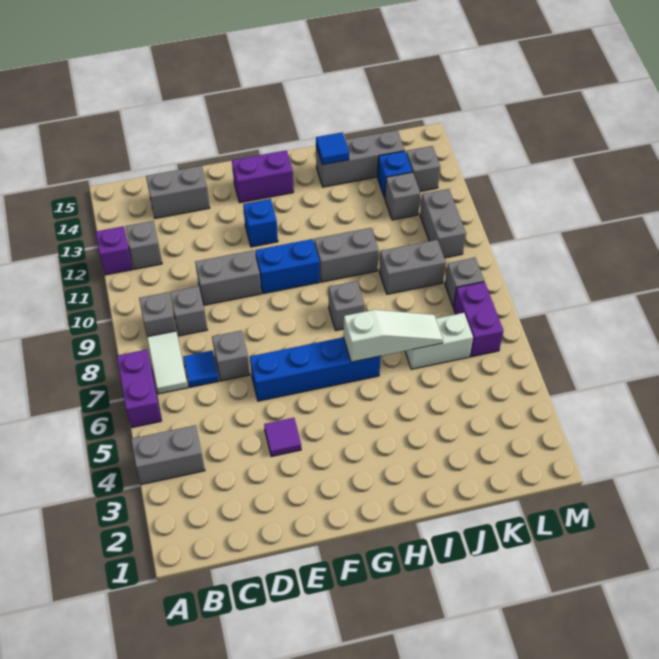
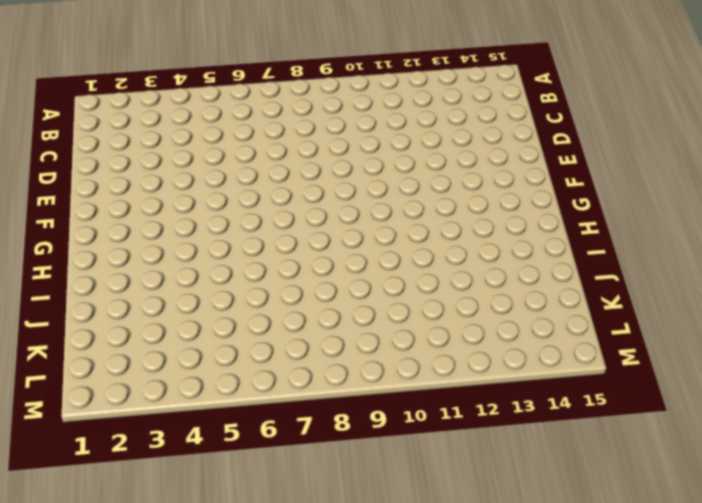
none -> grey 1x2 brick [131,425,205,485]
none -> purple 1x2 brick [117,350,162,427]
none -> purple 1x1 brick [96,226,133,275]

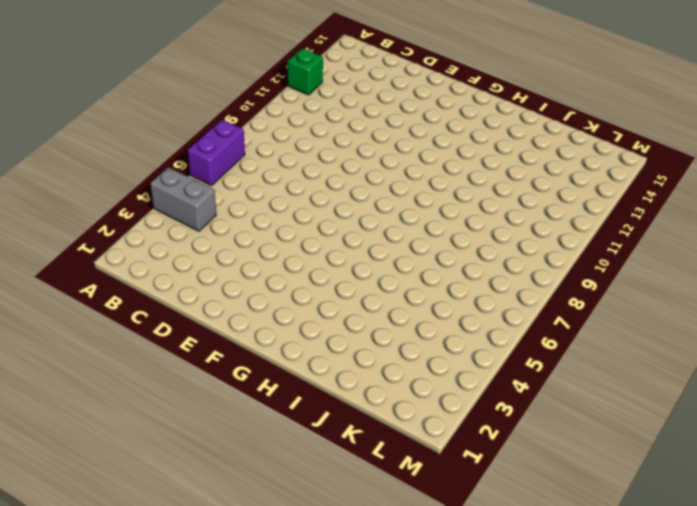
green 1x1 brick [288,48,323,95] -> purple 1x1 brick [96,226,133,275]
none -> white 1x2 tile [147,331,188,394]
none -> grey 1x1 brick [139,292,176,337]
none -> grey 1x1 brick [126,221,162,269]

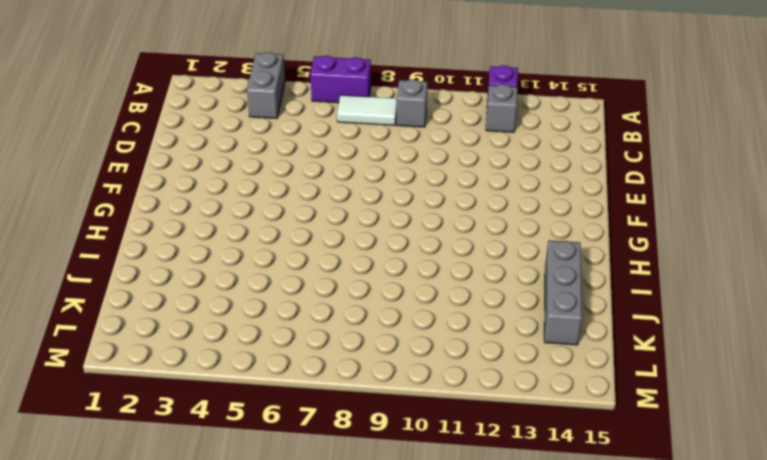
none -> blue 1x1 tile [183,351,219,387]
none -> grey 1x1 brick [170,286,207,336]
none -> grey 1x2 brick [146,166,210,218]

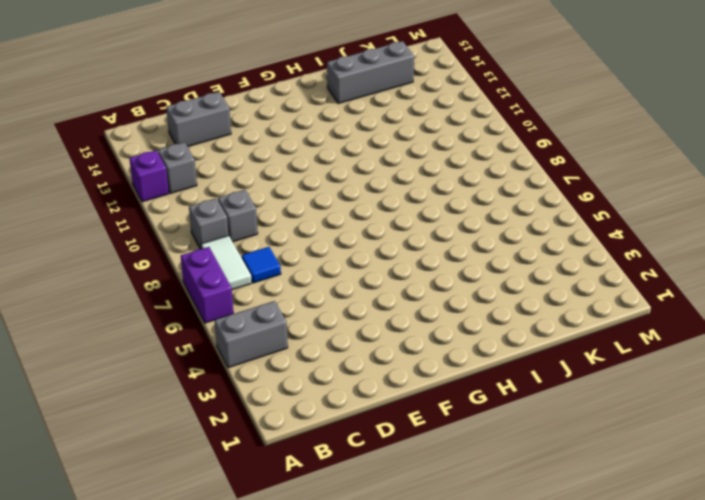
none -> grey 1x1 brick [212,331,250,381]
none -> grey 1x2 brick [195,250,261,305]
none -> purple 1x1 tile [264,418,301,457]

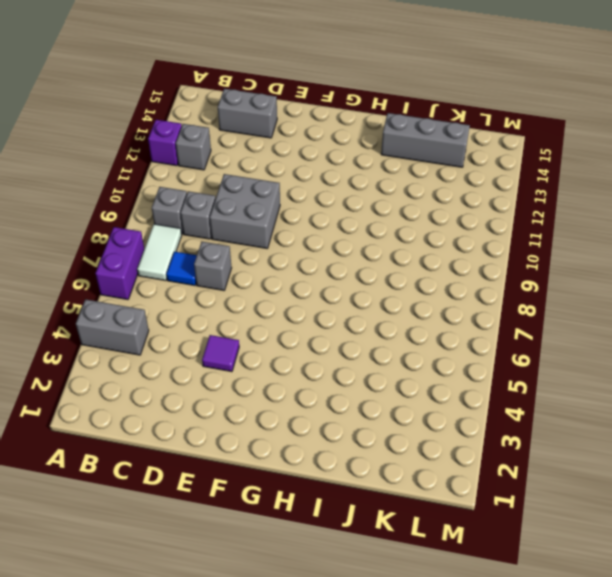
grey 2x2 brick [210,174,280,249] -> grey 1x2 brick [195,250,261,305]
none -> blue 1x4 brick [250,337,381,401]
none -> blue 1x2 brick [255,239,320,294]
none -> blue 1x1 brick [243,199,278,247]

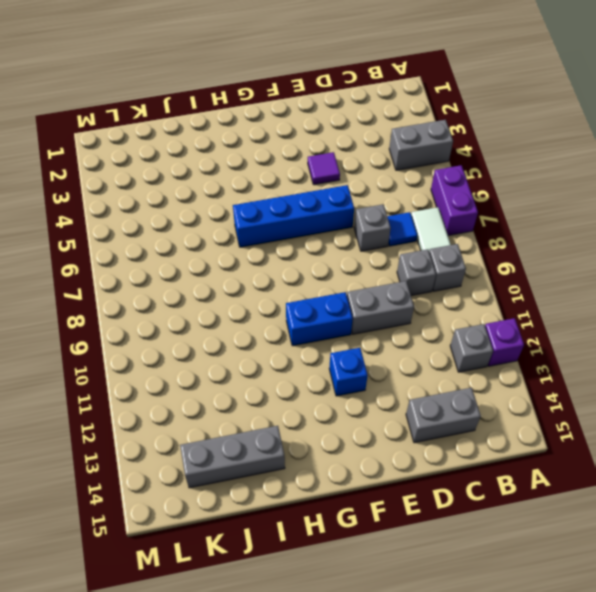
none -> purple 1x2 brick [232,150,294,203]
none -> grey 1x1 brick [329,281,364,331]
none -> grey 1x2 brick [314,228,379,282]

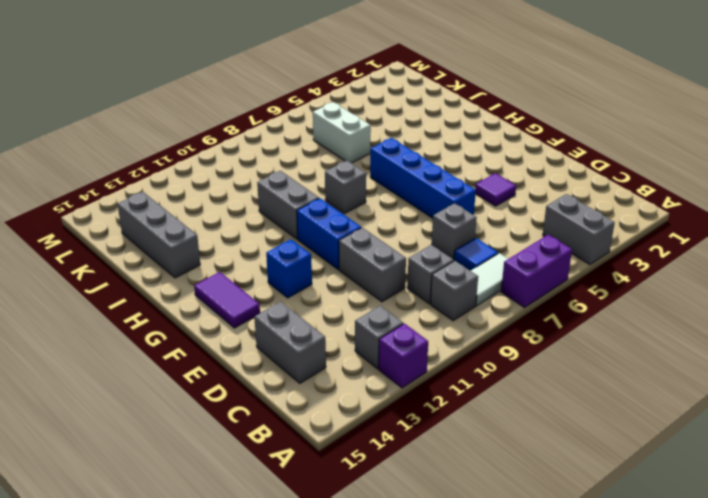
purple 1x2 tile [194,272,260,328] -> purple 1x2 brick [232,150,294,203]
none -> grey 1x2 brick [379,240,446,294]
none -> grey 1x1 brick [385,172,420,220]
none -> blue 1x1 brick [378,151,412,198]

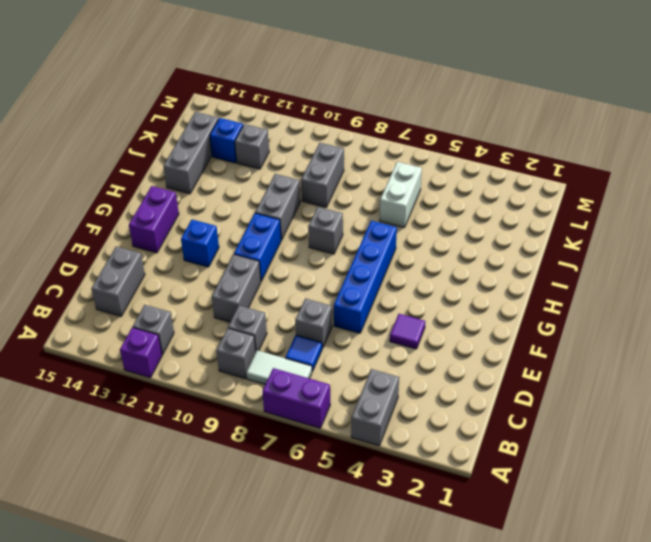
none -> purple 1x2 brick [453,282,503,357]
none -> grey 1x1 brick [445,258,484,307]
none -> grey 1x2 brick [420,189,466,258]

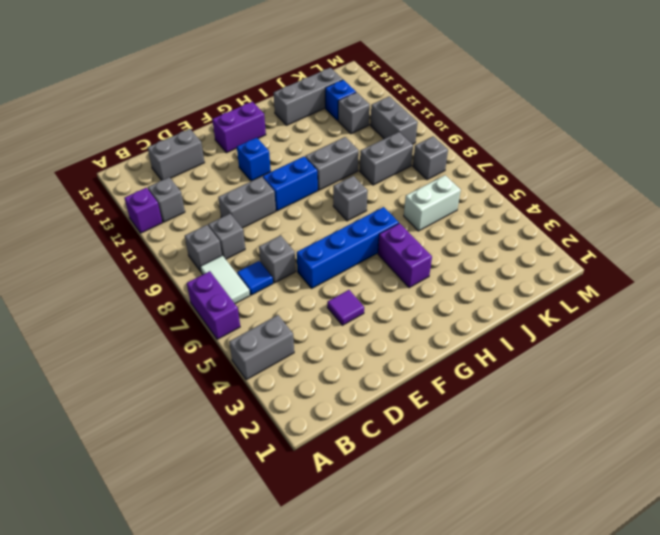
purple 1x2 brick [378,223,432,288] -> purple 1x2 brick moved to [453,282,503,357]
none -> grey 1x1 brick [406,146,440,191]
none -> white 1x3 slope [344,310,443,362]
none -> blue 1x1 tile [316,132,349,165]

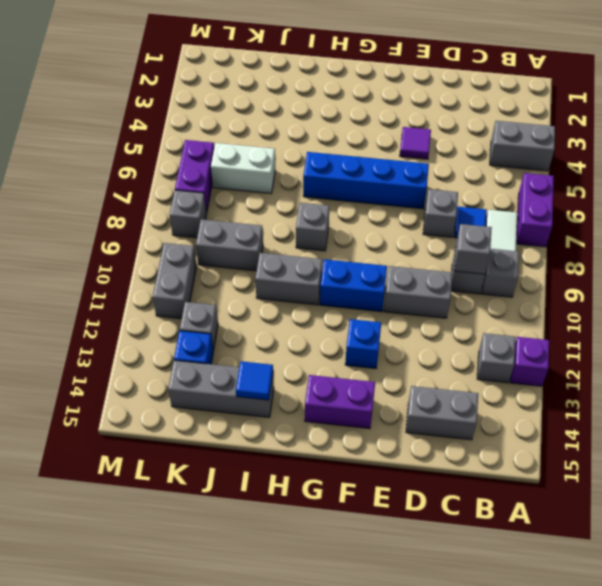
grey 1x1 brick [454,224,492,274] -> grey 1x1 brick moved to [406,146,440,191]
none -> white 1x3 slope [344,310,443,362]

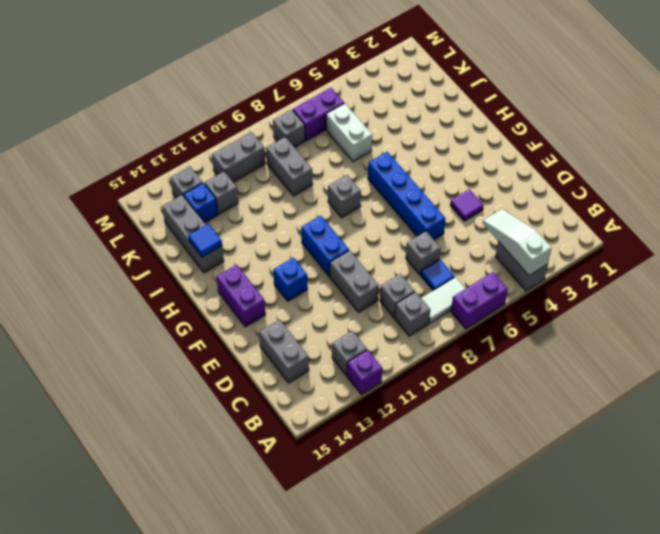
white 1x3 slope [483,209,552,275] -> white 1x3 slope moved to [344,310,443,362]
none -> grey 1x2 brick [314,228,379,282]

